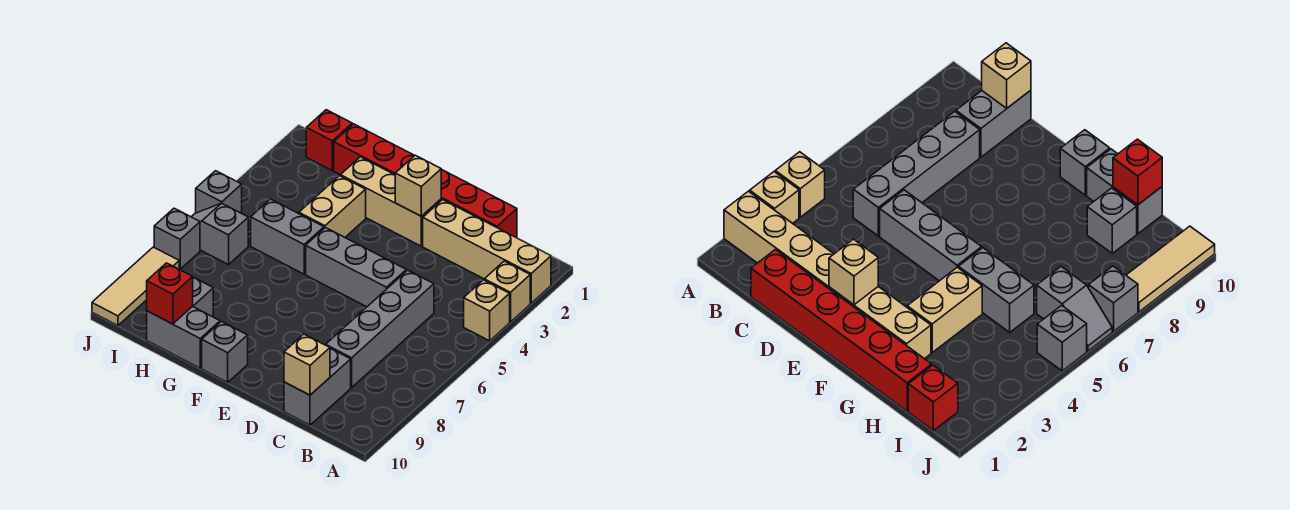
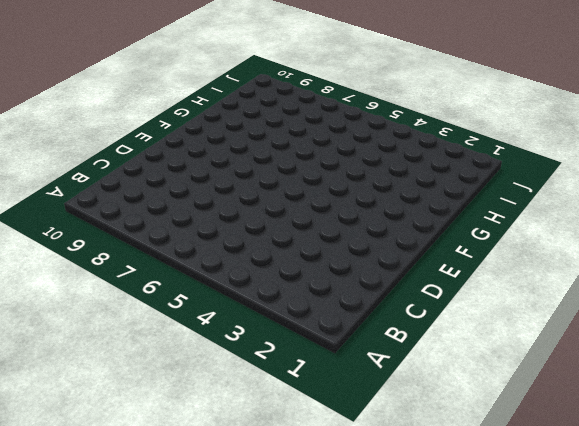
none -> tan 1x4 brick [423,200,551,303]
none -> tan 1x1 brick [484,261,530,322]
none -> tan 1x1 brick [464,280,510,341]

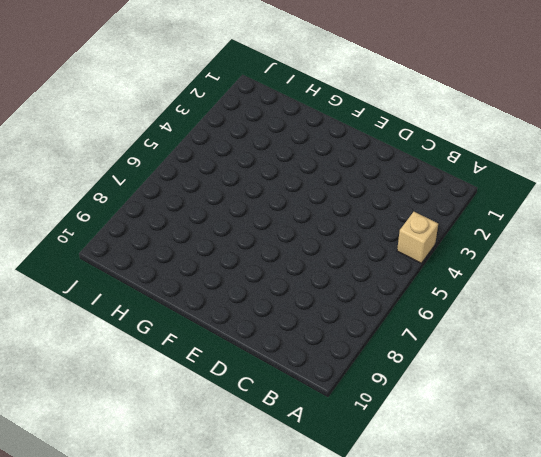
none -> tan 1x4 brick [423,200,551,303]
none -> tan 1x1 brick [484,261,530,322]
none -> red 1x6 brick [334,124,517,238]

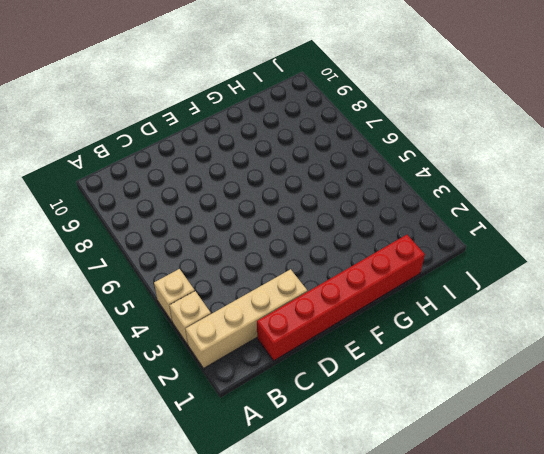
none -> grey 1x4 brick [326,270,434,387]
none -> grey 1x2 brick [284,348,351,425]
none -> grey 1x3 brick [306,228,406,307]

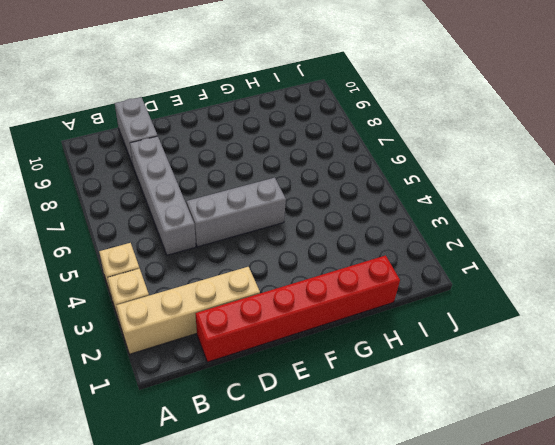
none -> tan 1x3 brick [340,157,441,246]
none -> grey 1x1 brick [202,322,248,382]
none -> tan 1x2 brick [299,176,366,237]

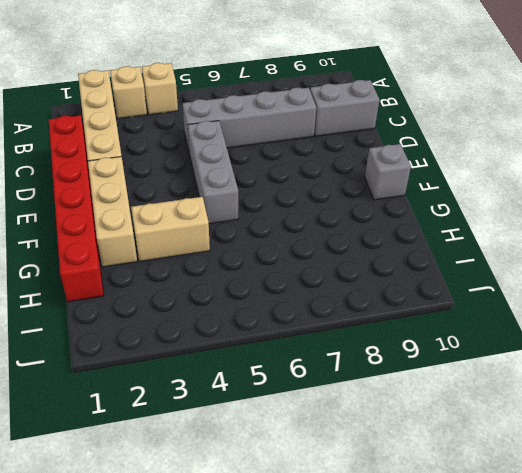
none -> grey 1x2 brick [251,199,324,274]
none -> grey 1x2 brick [147,306,220,368]
none -> grey 1x1 brick [193,277,213,317]

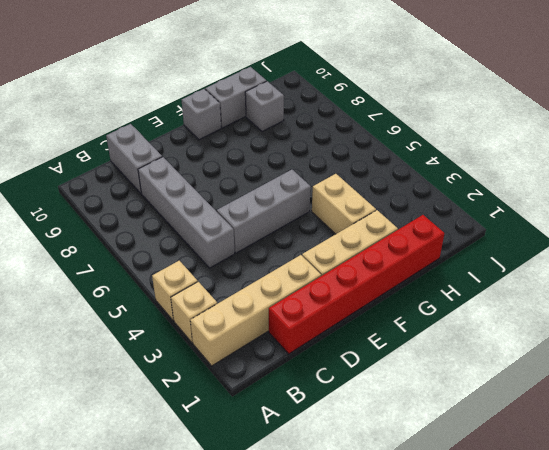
none -> grey 1x2 brick [251,199,324,274]
none -> red 1x1 brick [306,110,352,170]
none -> grey 1x2 slope [192,203,248,265]

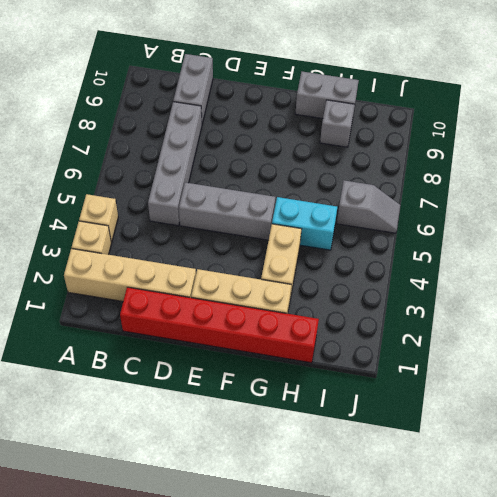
cyan 1x2 brick [272,197,337,250] -> grey 1x2 brick [251,199,324,274]
none -> grey 1x1 brick [202,322,248,382]
none -> red 1x1 brick [306,110,352,170]
none -> grey 1x1 brick [196,171,242,213]

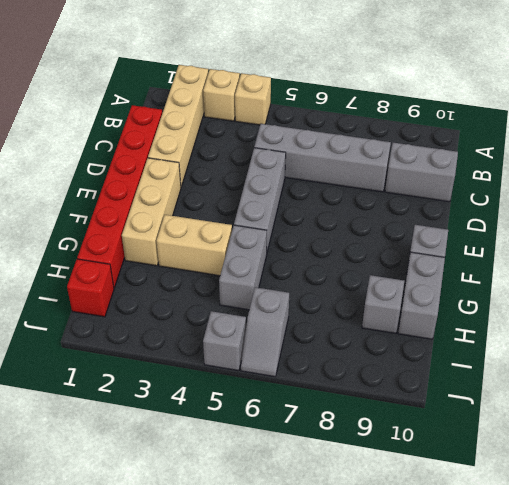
none -> grey 1x1 brick [154,208,200,269]
none -> tan 1x3 tile [92,247,179,326]
none -> tan 1x1 brick [284,334,330,395]

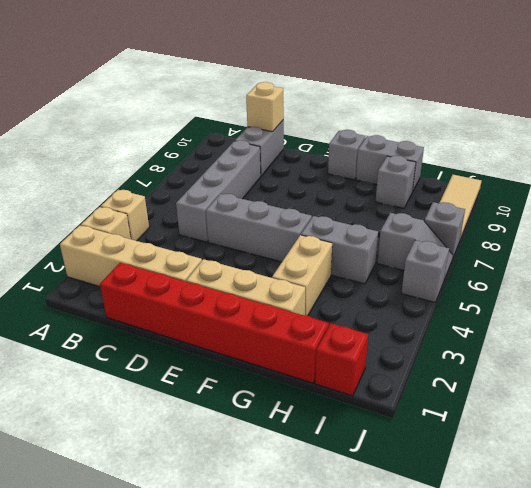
none -> tan 1x1 brick [395,155,441,216]
none -> red 1x1 brick [147,263,193,324]

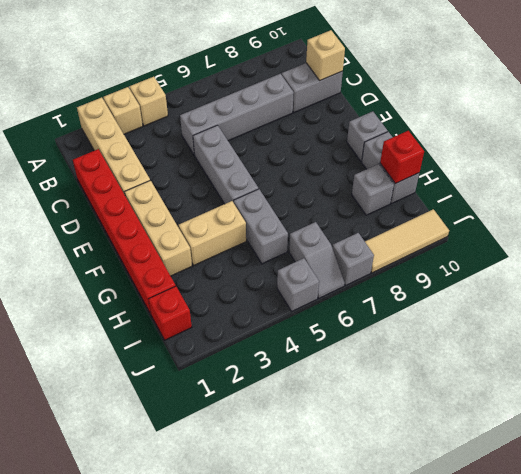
none -> tan 1x1 brick [395,155,441,216]

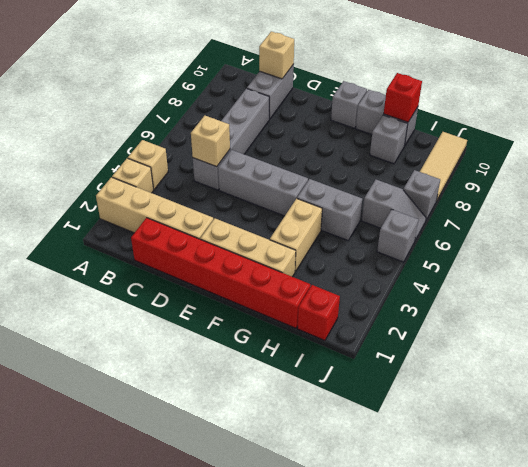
tan 1x1 brick [191,116,230,167] -> tan 1x1 brick moved to [395,155,441,216]

